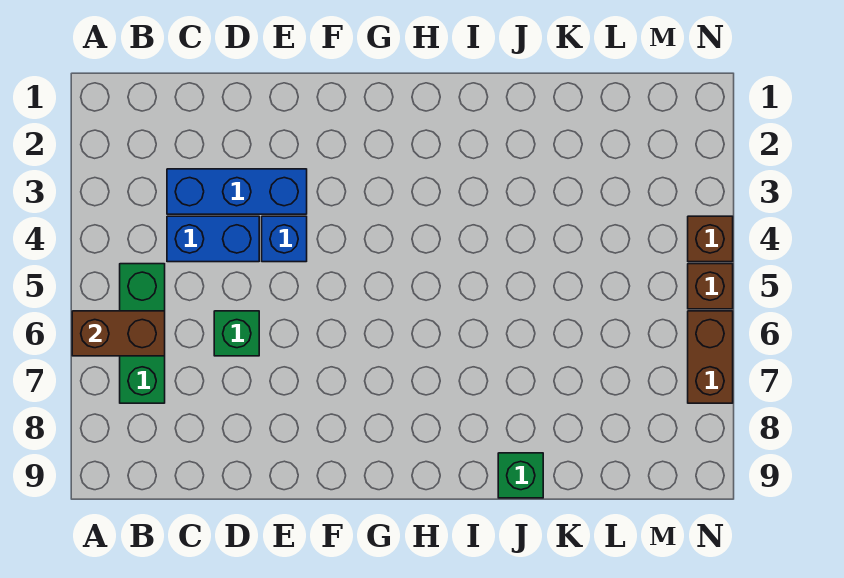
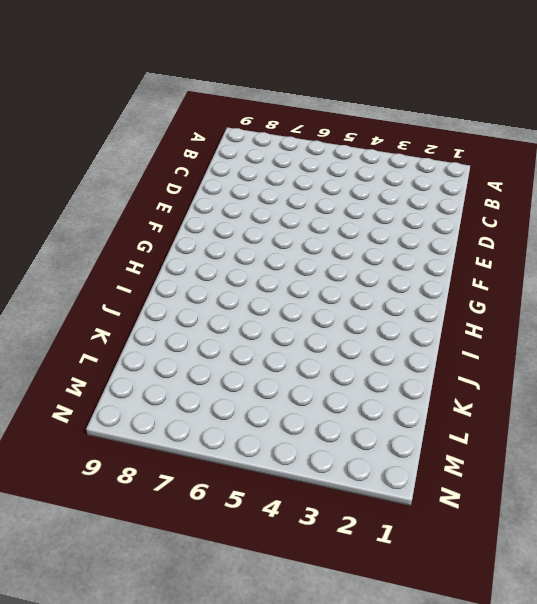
none -> green 1x3 brick [120,264,165,403]
none -> blue 1x3 brick [167,169,307,214]

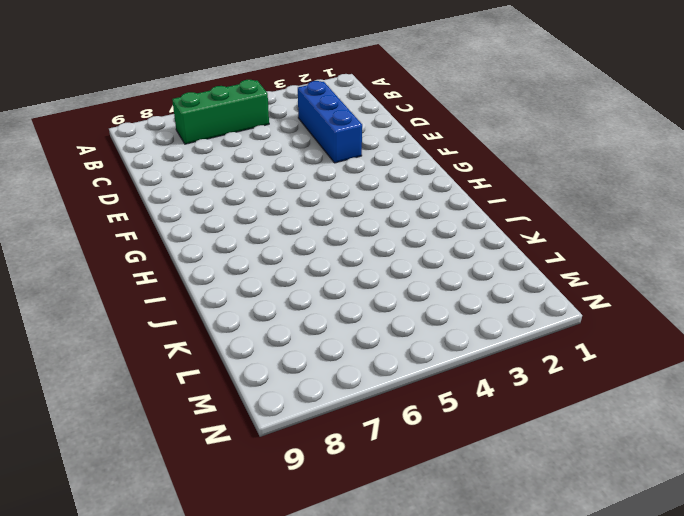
none -> blue 1x2 brick [167,216,259,262]
none -> green 1x1 brick [214,311,259,356]

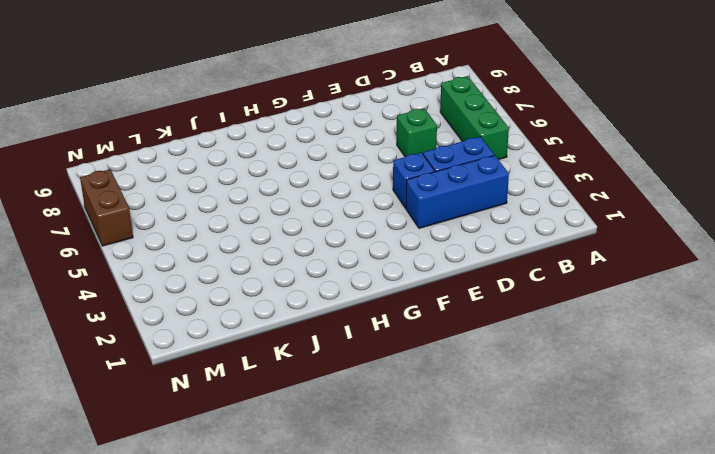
none -> green 1x1 brick [498,453,543,498]
none -> brown 1x1 brick [688,216,733,262]

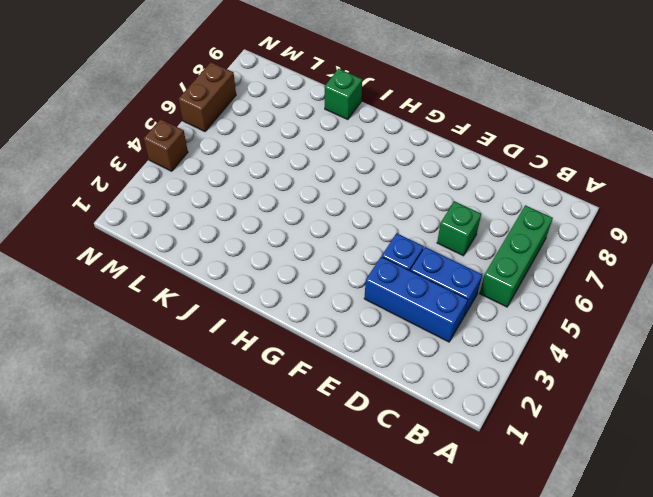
none -> brown 1x1 brick [688,264,733,309]
none -> brown 1x2 brick [72,311,165,356]

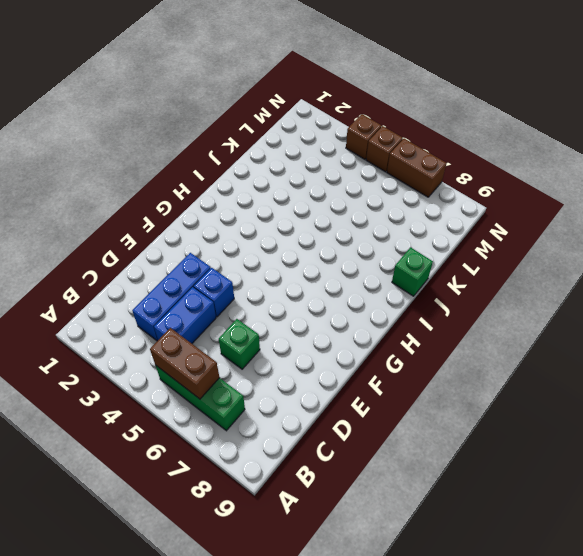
brown 1x2 brick [150,328,220,399] -> brown 1x2 brick turned to [72,311,165,356]

